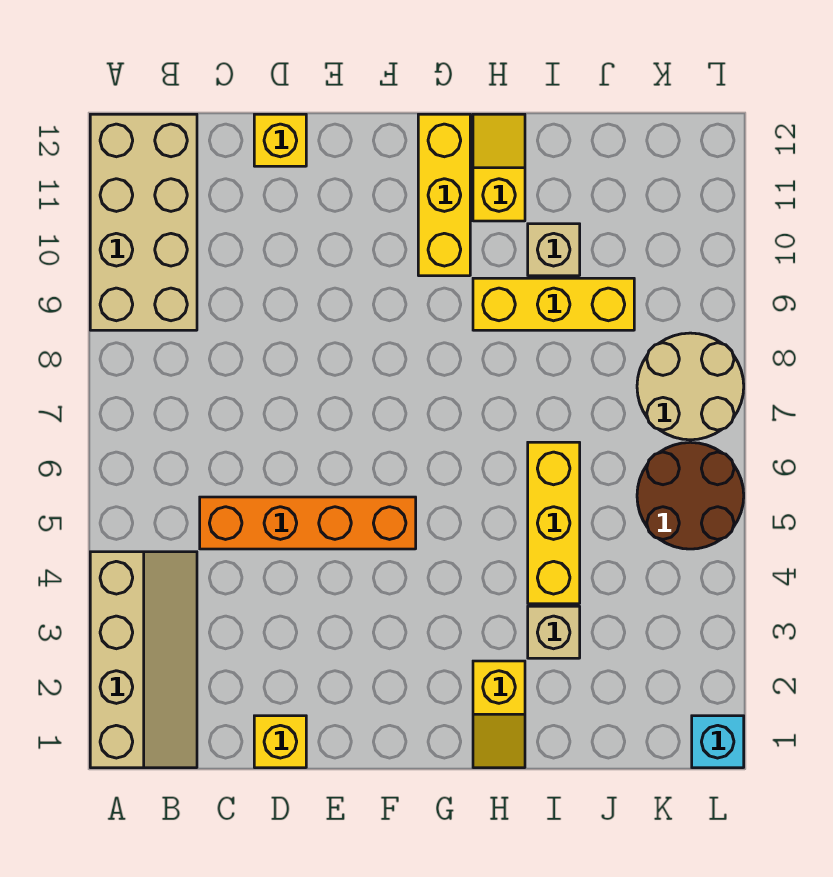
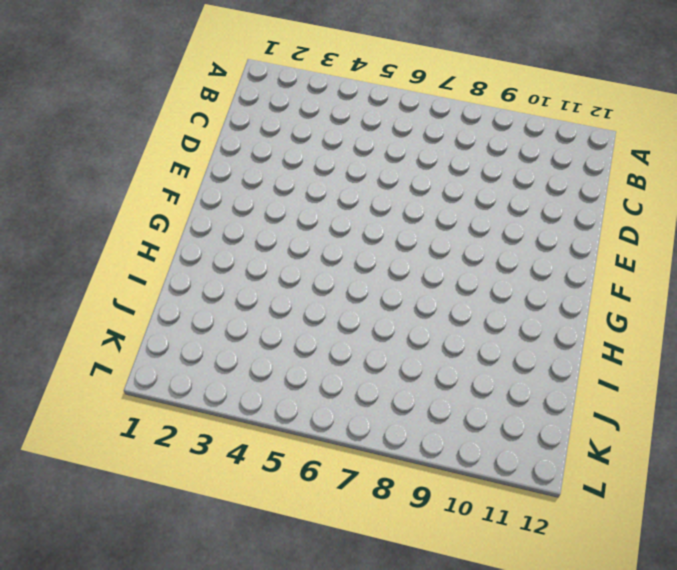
none -> tan 2x4 slope [90,552,197,768]
none -> tan 2x4 brick [90,114,197,330]
none -> orange 1x4 brick [200,497,416,549]

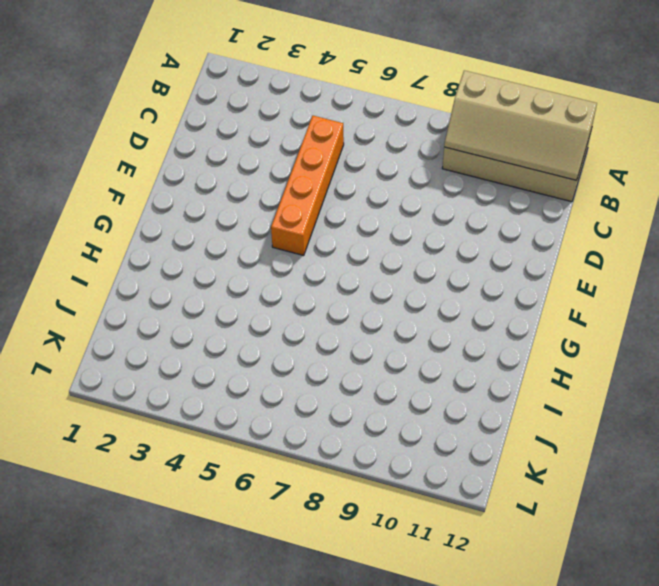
tan 2x4 slope [444,70,597,180] -> tan 2x4 slope moved to [90,552,197,768]
none -> yellow 1x1 brick [254,716,306,768]
none -> yellow 1x1 brick [254,114,306,166]
none -> yellow 1x3 brick [418,114,470,276]

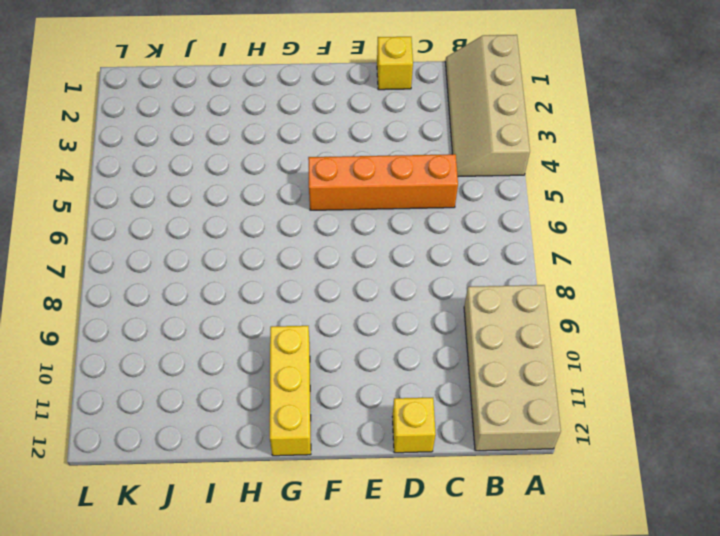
none -> yellow 1x2 slope [473,661,525,768]
none -> yellow 1x3 brick [473,278,634,330]
none -> yellow 1x2 slope [473,114,525,221]

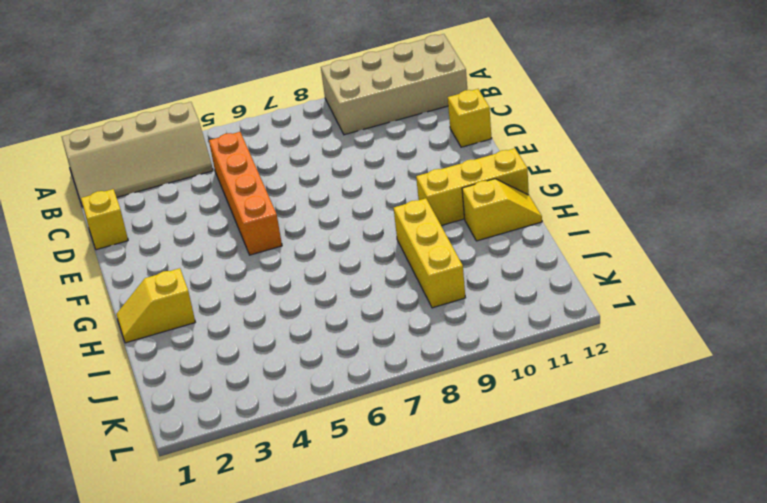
none -> tan 1x1 brick [528,606,580,658]
none -> yellow 1x3 brick [528,442,580,604]
none -> tan 1x1 brick [528,224,580,276]

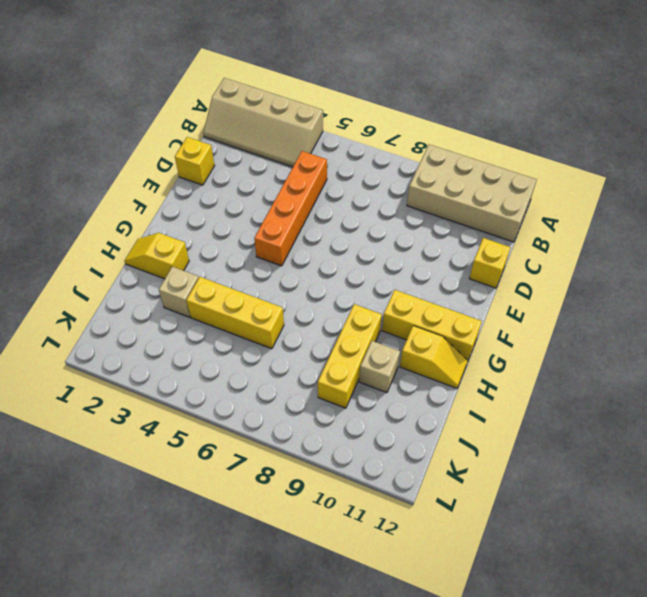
none -> brown 2x2 round brick [637,442,744,549]
none -> tan 2x2 round brick [637,333,744,440]
none -> cyan 1x1 brick [692,716,744,768]

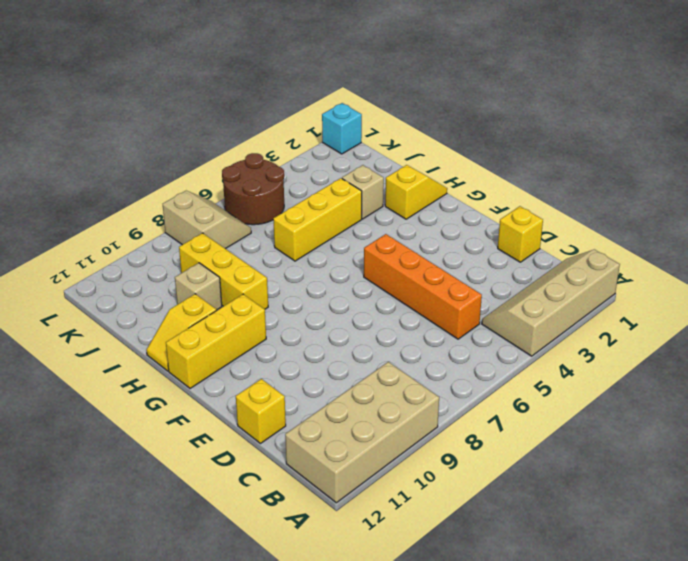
tan 2x2 slope [163,191,251,249] -> tan 2x2 round brick [637,333,744,440]

